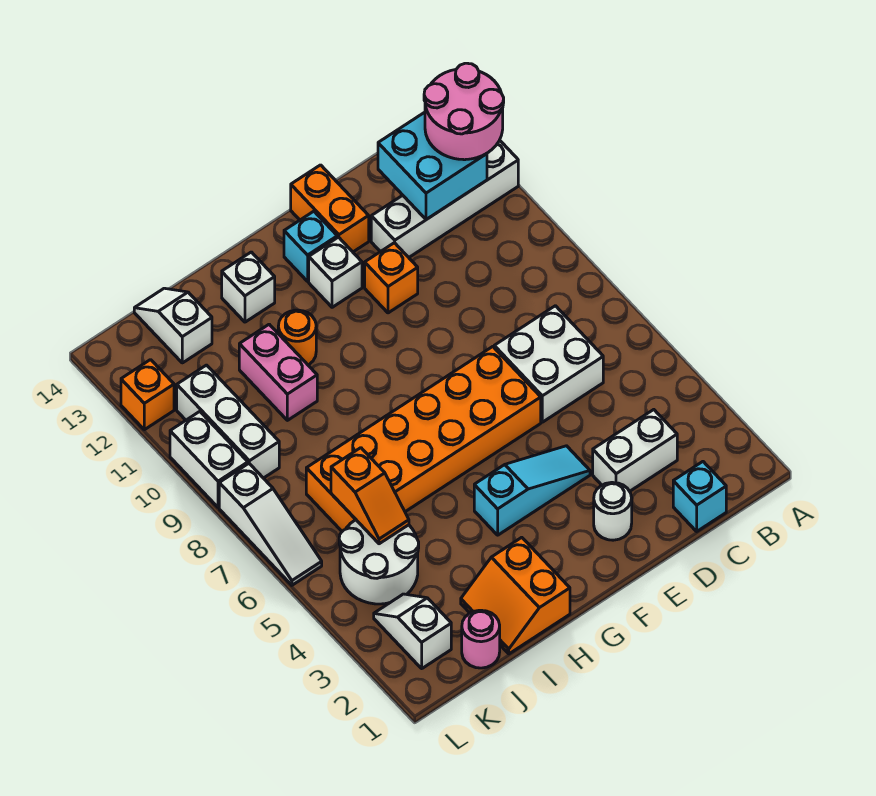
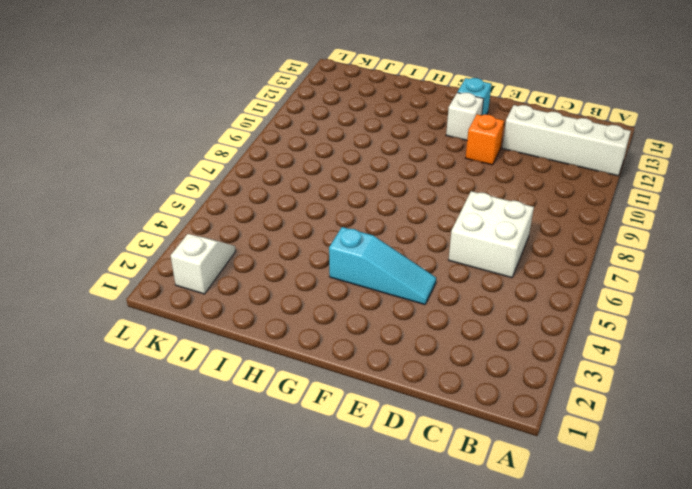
none -> cyan 1x1 brick [673,462,726,531]
none -> white 1x2 brick [593,410,677,491]
none -> white 1x1 round brick [594,482,632,540]

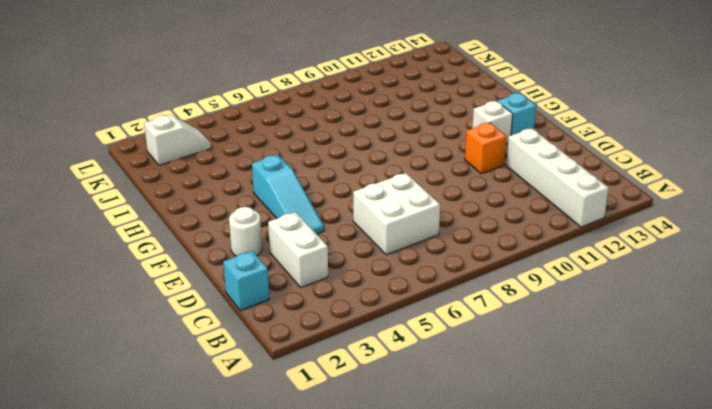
none -> orange 2x6 brick [306,347,541,531]
none -> orange 1x2 brick [291,165,369,252]
none -> orange 2x2 slope [461,537,570,654]

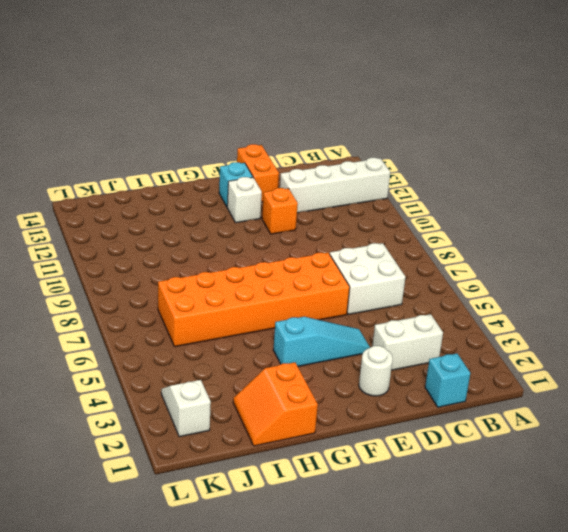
none -> orange 1x1 round brick [278,310,316,365]
none -> white 1x1 brick [222,252,275,322]
none -> pink 1x2 brick [239,324,317,420]

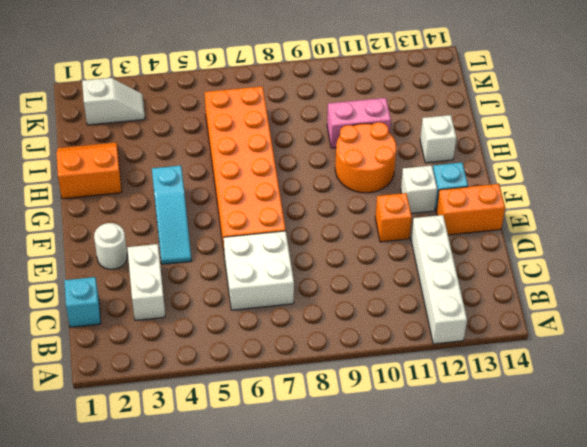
orange 2x2 round brick [335,122,396,193] -> orange 1x1 round brick [278,310,316,365]
none -> pink 1x1 round brick [462,610,500,668]
none -> white 2x2 round brick [339,520,419,604]
none -> white 1x2 slope [134,288,212,363]

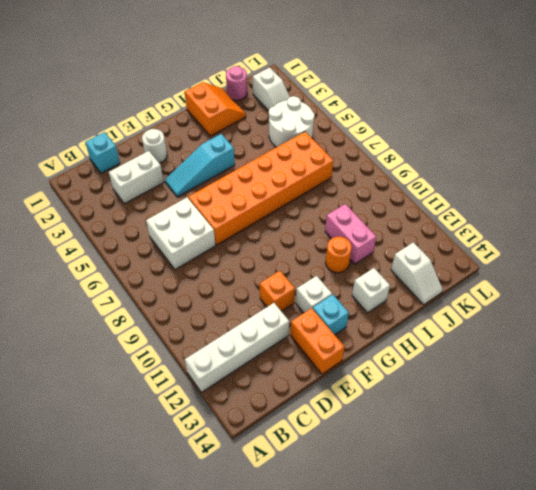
none -> white 1x3 brick [177,365,279,478]
none -> white 1x3 slope [219,464,322,585]
none -> white 1x2 brick [170,412,248,508]

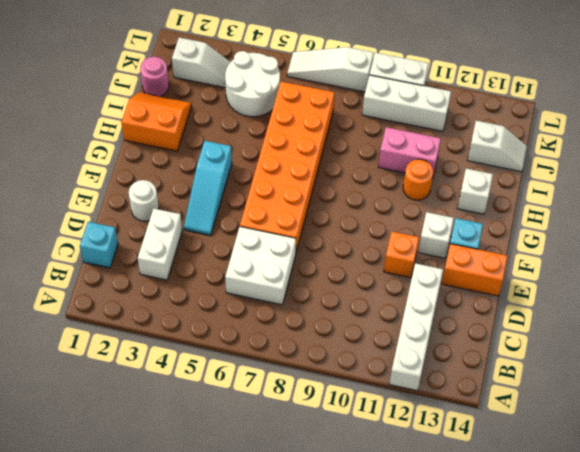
none -> orange 1x1 brick [121,360,174,430]
none -> cyan 2x2 brick [378,112,487,220]
none -> orange 1x2 slope [331,448,409,544]

